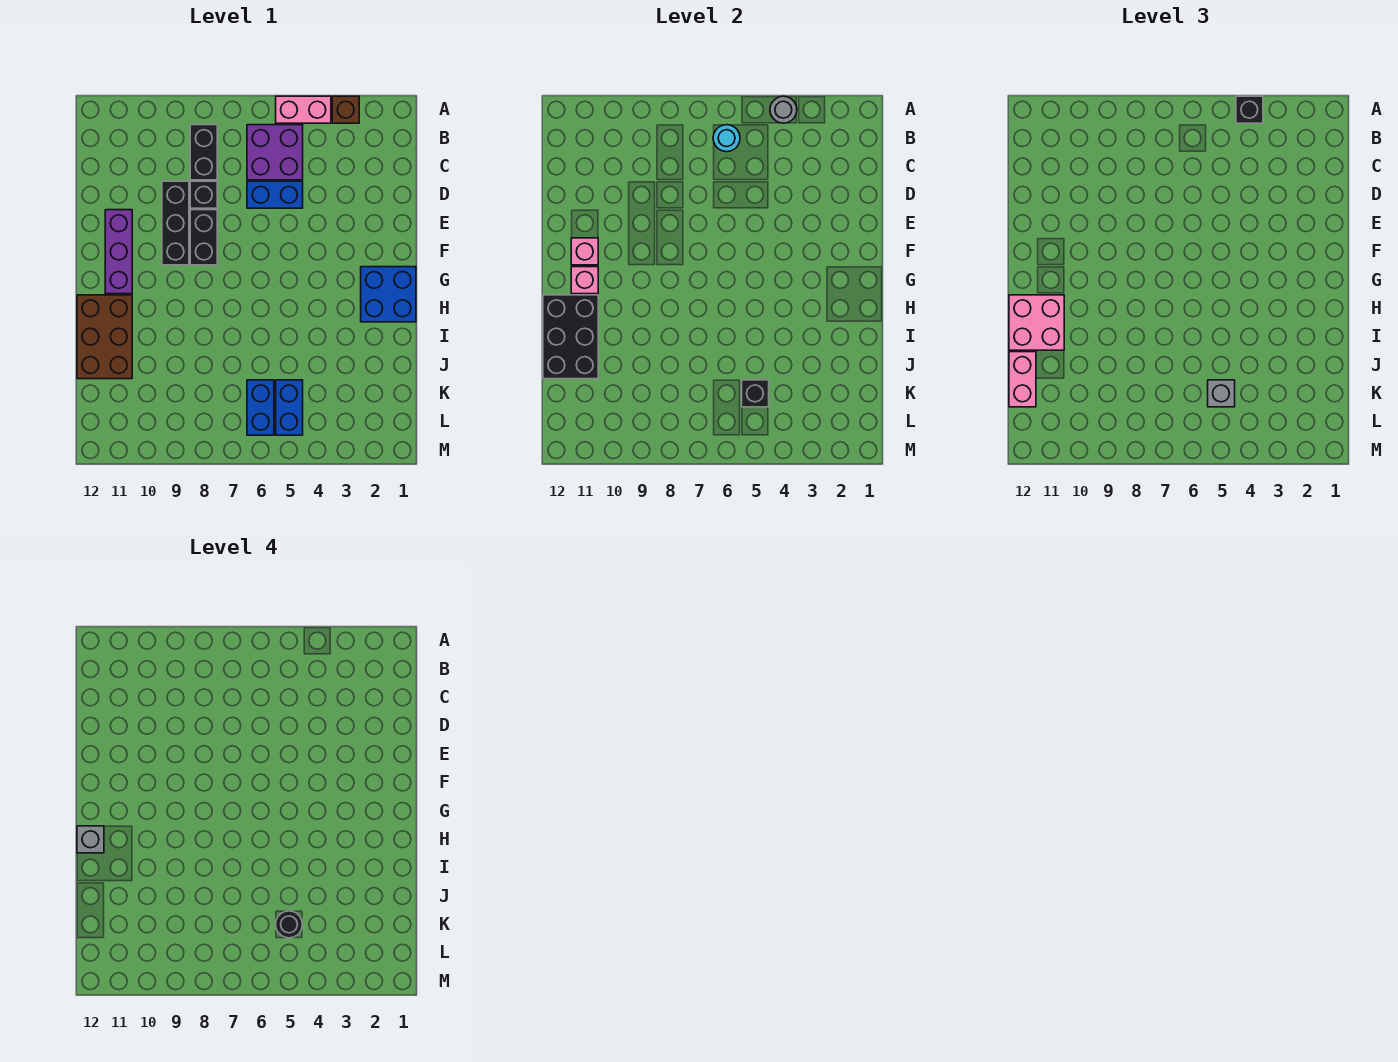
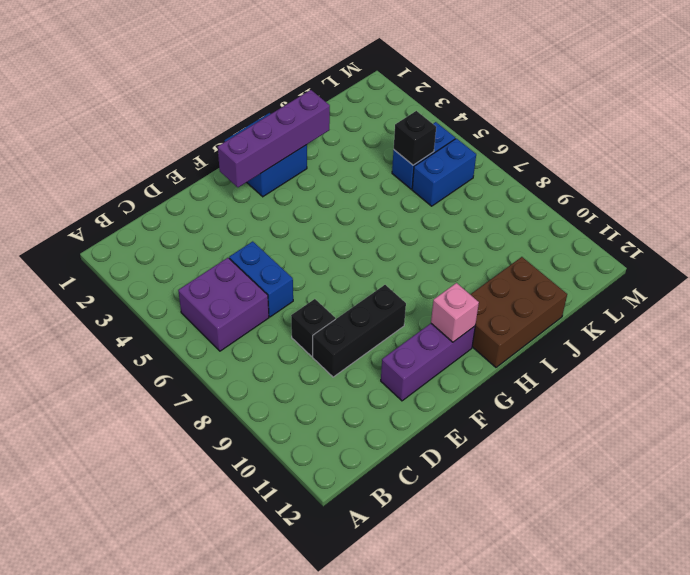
purple 1x4 brick [218,90,330,187] -> none
none -> brown 1x1 brick [332,96,359,123]
none -> pink 1x2 brick [276,96,331,123]
none -> black 1x2 brick [190,125,217,180]

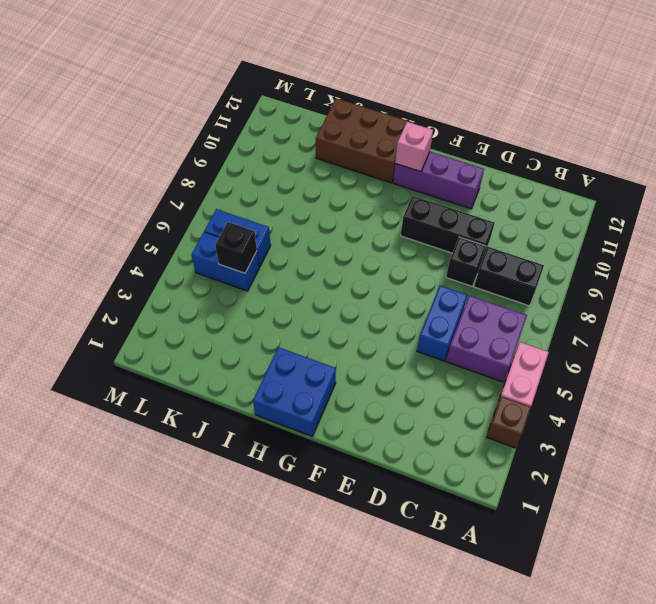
none -> black 1x2 brick [190,210,217,265]
none -> grey 1x1 round brick [770,96,797,123]
none -> cyan 1x1 round brick [713,125,740,152]

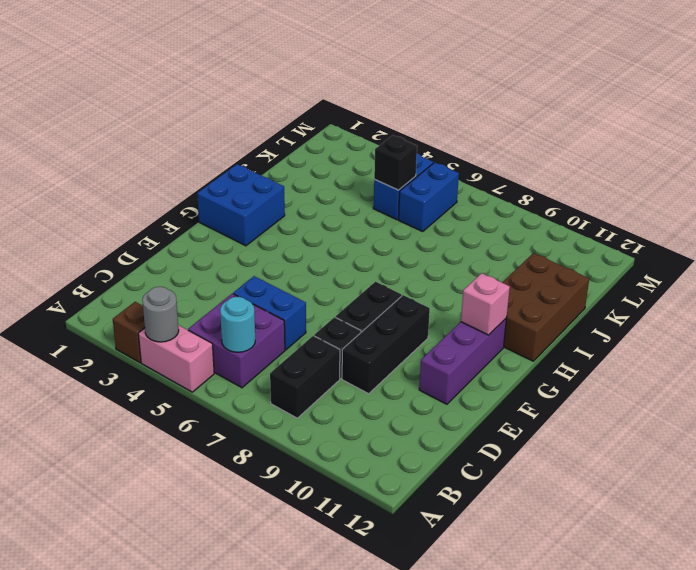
none -> pink 1x1 brick [571,238,598,265]
none -> black 2x3 brick [543,295,598,379]
none -> black 1x1 brick [1236,96,1263,123]

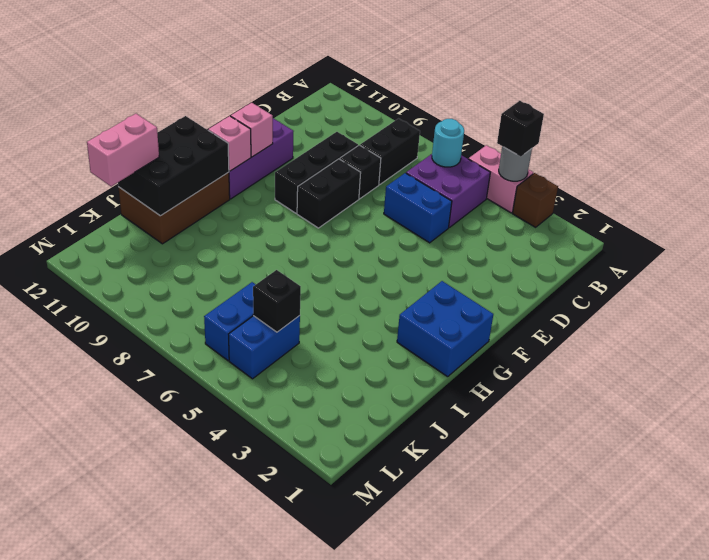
none -> pink 2x2 brick [1009,295,1064,350]
none -> grey 1x1 brick [1208,380,1235,407]
none -> grey 1x1 brick [77,826,104,853]

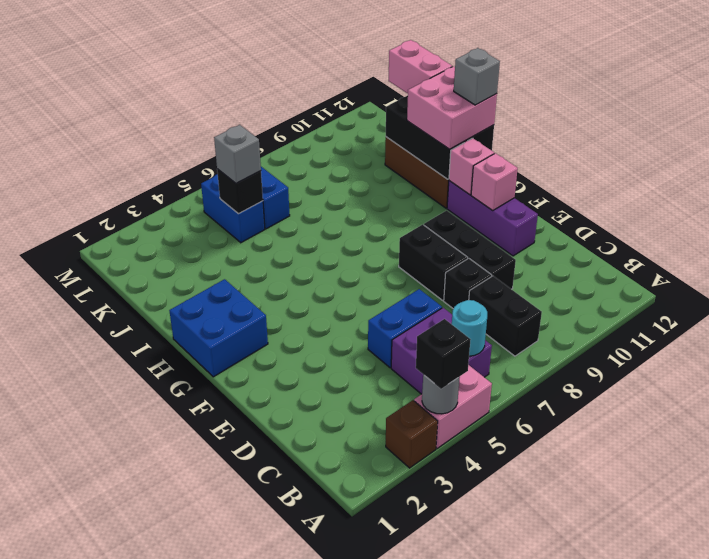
none -> black 1x1 round brick [276,911,302,938]

